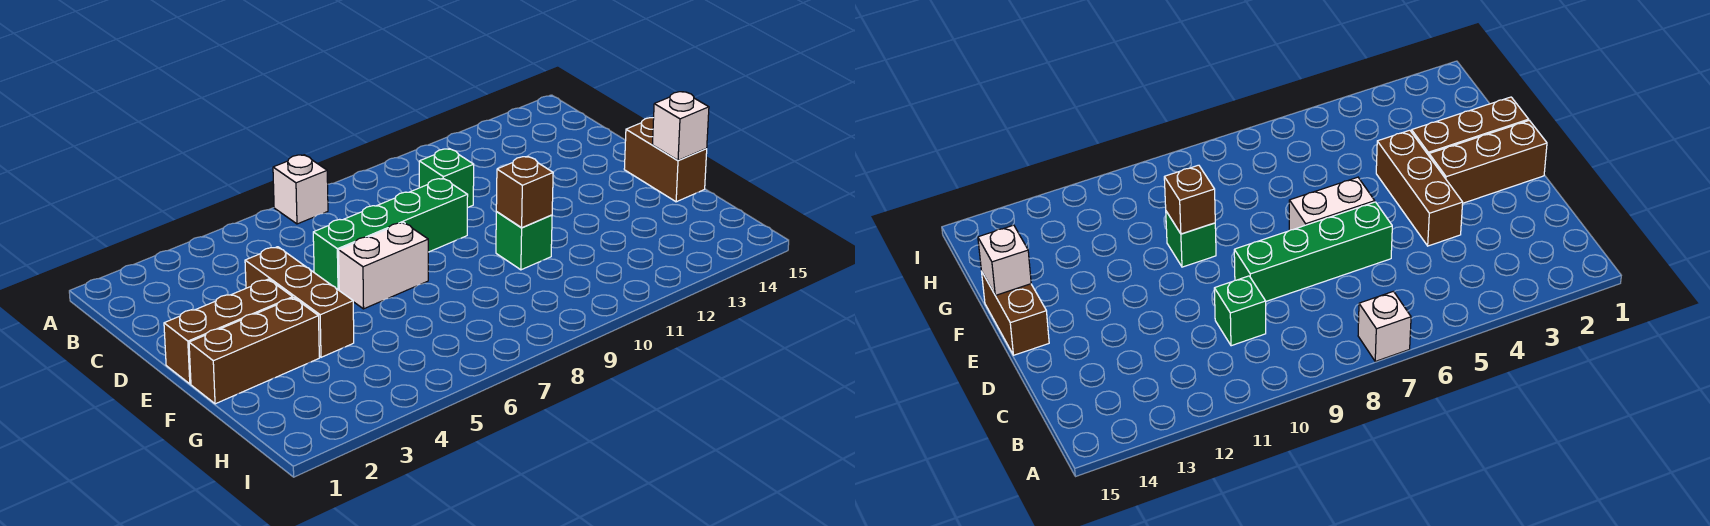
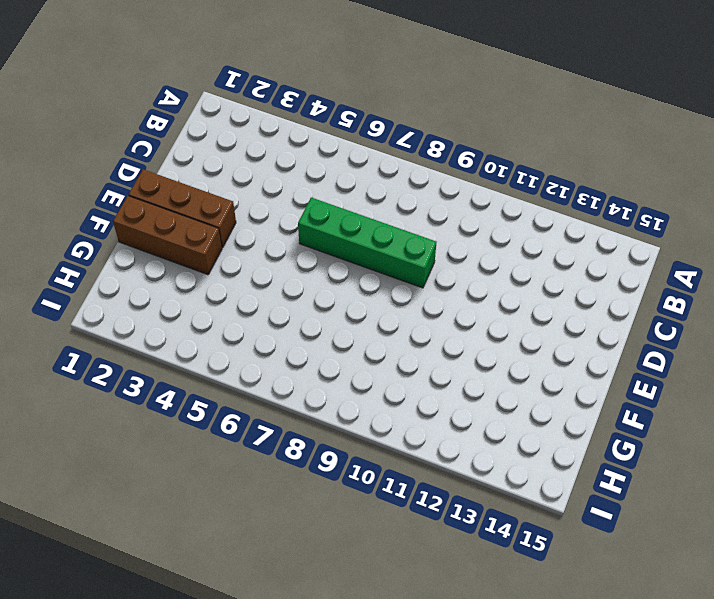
none -> white 1x1 brick [273,155,328,224]
none -> green 1x1 brick [419,149,474,208]

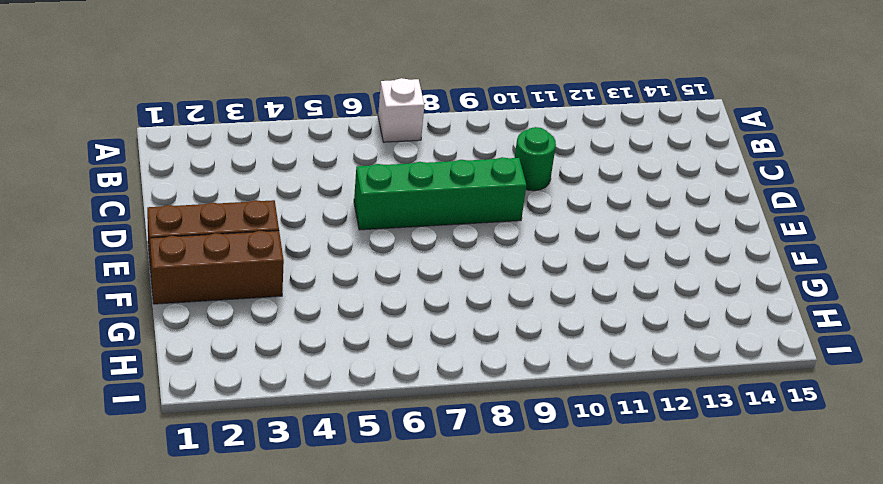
green 1x1 round brick [515,127,556,191] -> green 1x1 brick [419,149,474,208]
none -> brown 1x3 brick [245,247,354,357]
none -> white 1x2 brick [339,222,428,309]

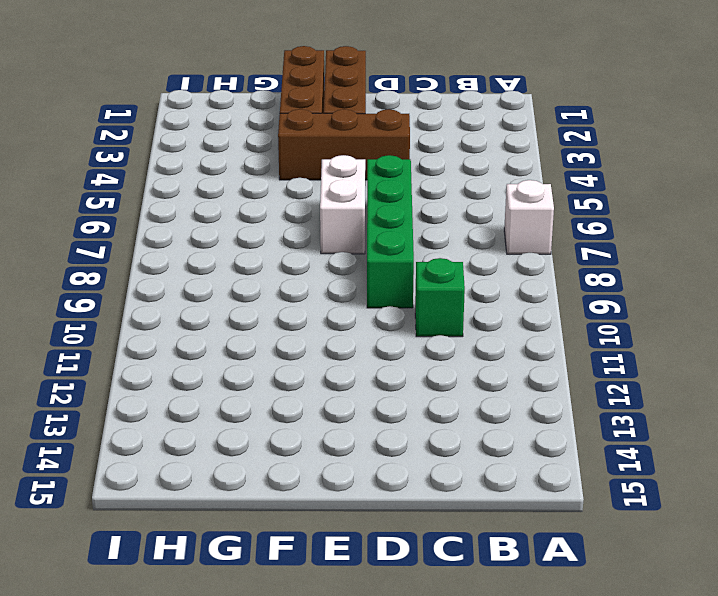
none -> brown 1x2 brick [624,118,707,202]
none -> green 1x1 brick [496,212,552,270]

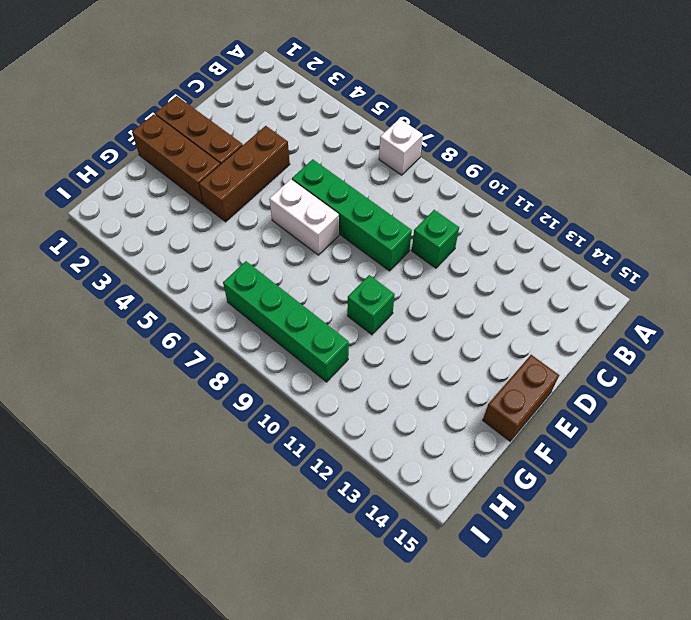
green 1x4 brick [223,261,349,382] -> none
none -> brown 1x1 brick [496,156,553,228]
none -> white 1x1 brick [652,92,709,161]

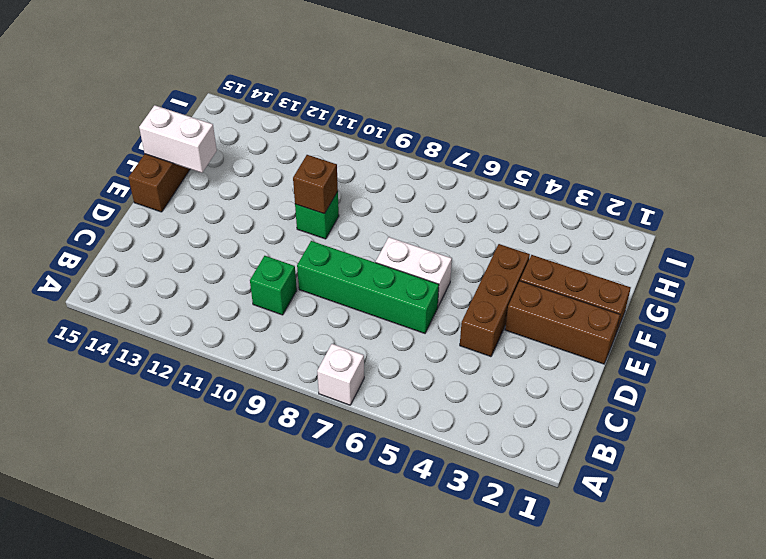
white 1x2 brick [139,105,217,173] -> white 1x1 brick [652,92,709,161]

